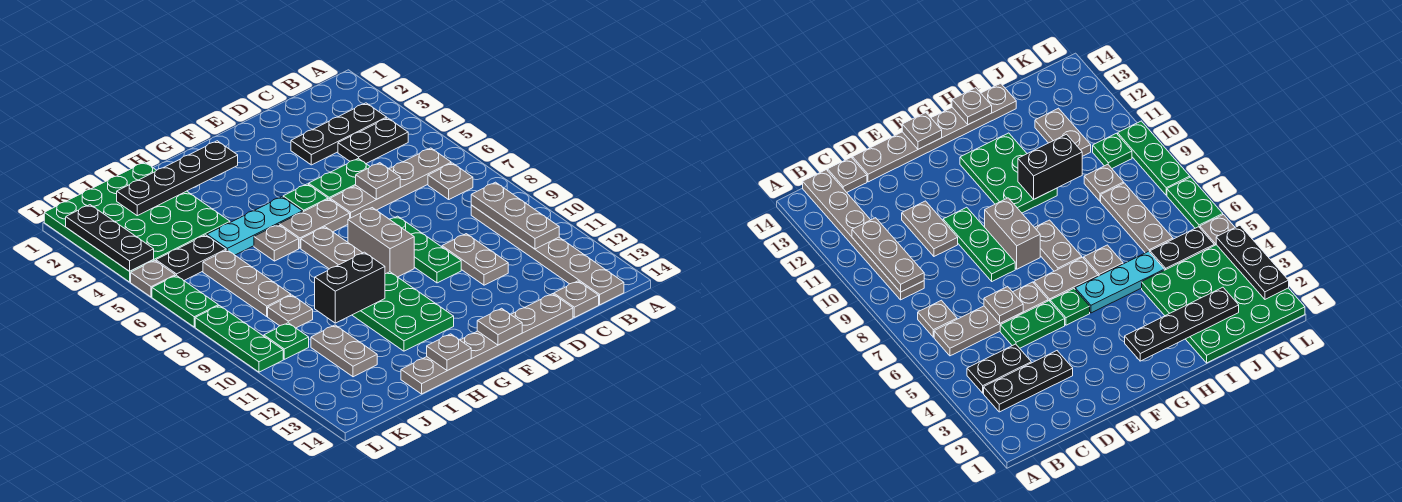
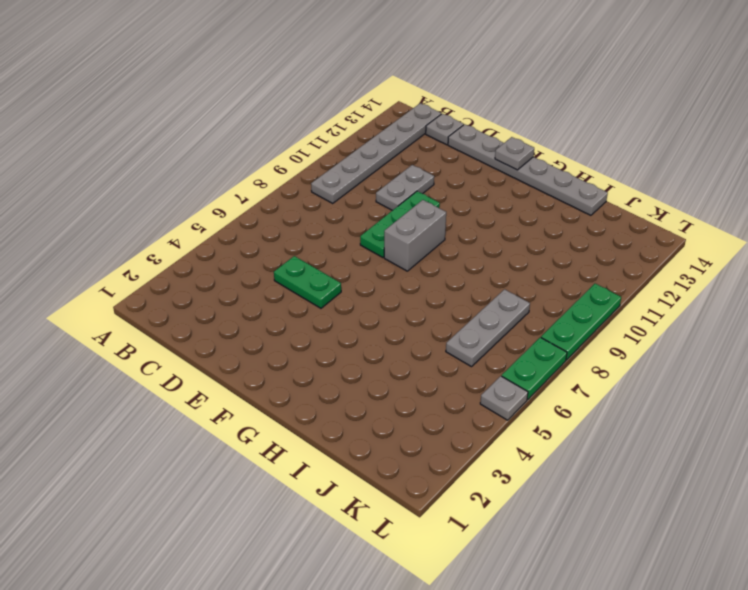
none -> black 1x3 plate [291,103,387,165]
none -> black 1x2 plate [338,118,408,163]
none -> grey 1x4 plate [330,148,451,218]
none -> grey 1x1 plate [428,163,473,199]

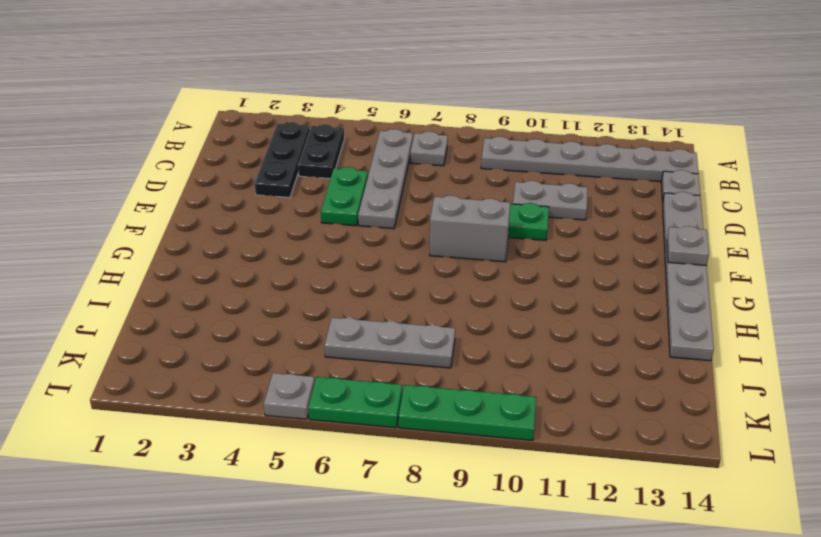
none -> green 1x1 plate [283,184,328,212]
none -> grey 1x2 plate [279,199,350,248]
none -> cyan 1x3 plate [207,197,303,255]
none -> grey 1x2 plate [301,227,362,269]

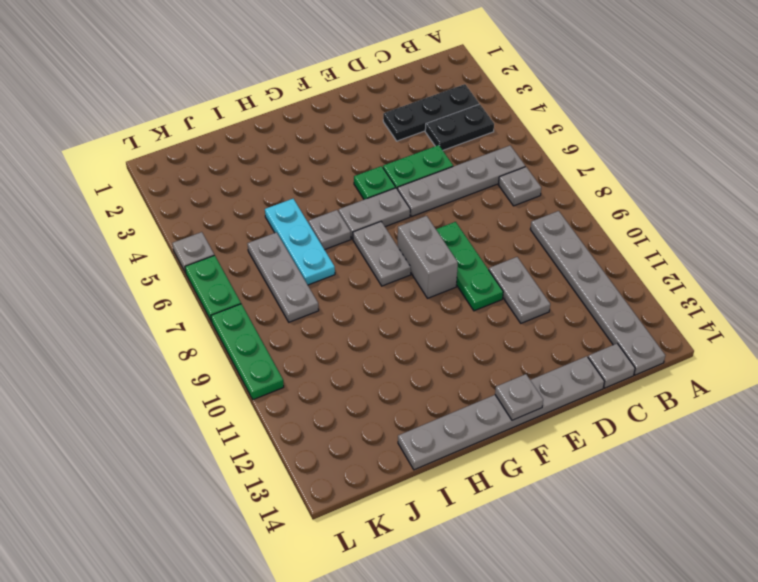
cyan 1x3 plate [265,199,335,285] -> cyan 1x3 plate turned to [207,197,303,255]
none -> green 2x3 plate [352,272,454,351]
none -> green 4x4 plate [44,162,230,282]
none -> black 1x2 plate [156,235,226,280]
none -> grey 1x1 plate [268,295,313,328]

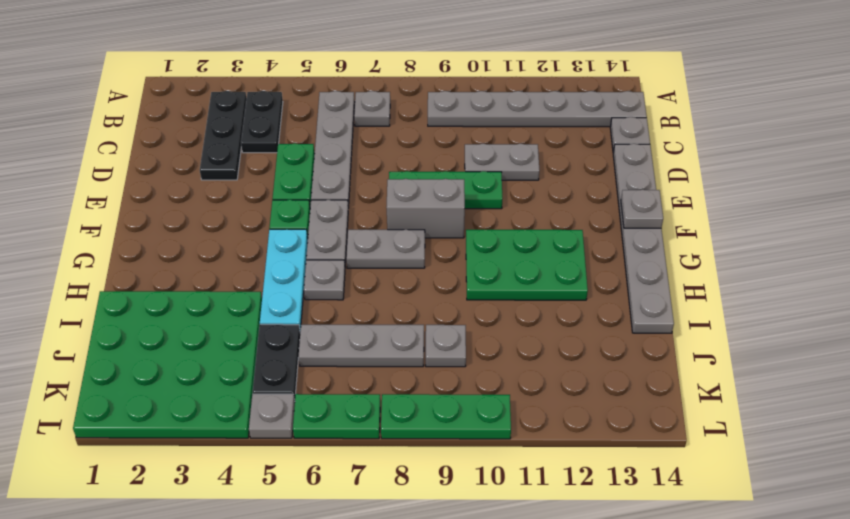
none -> grey 1x2 plate [311,325,377,377]
none -> green 1x1 plate [264,323,309,359]
none -> grey 1x3 plate [471,182,559,249]
none -> grey 1x1 plate [356,163,400,199]

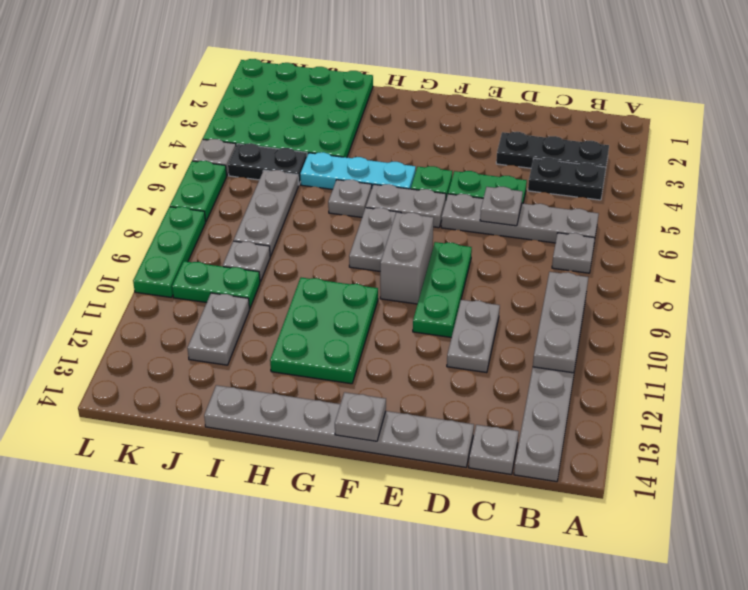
green 1x2 plate [172,261,260,309] -> green 1x1 plate [264,323,309,359]
none -> black 1x4 plate [117,141,238,216]
none -> black 1x2 brick [315,252,385,323]
none -> grey 1x1 plate [427,334,471,371]
none -> black 1x3 plate [66,205,154,271]

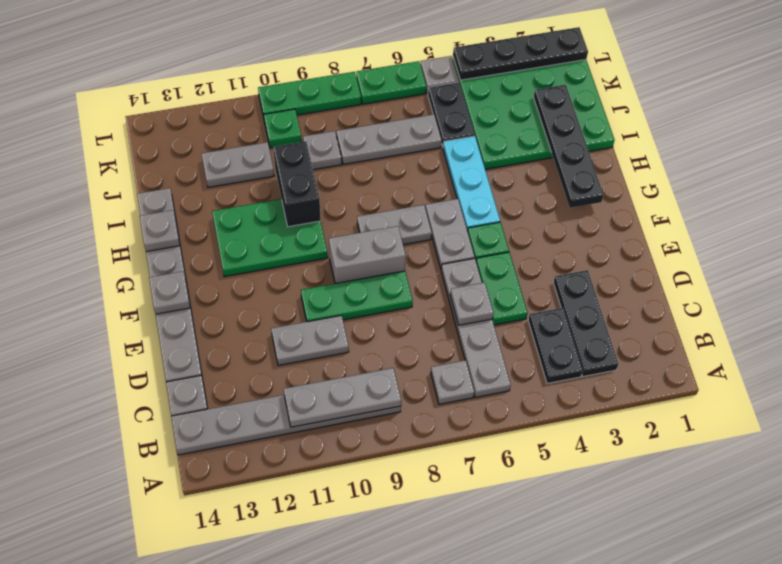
black 1x4 plate [453,27,588,80] -> black 1x3 plate [66,205,154,271]
none -> grey 1x1 plate [254,225,299,261]

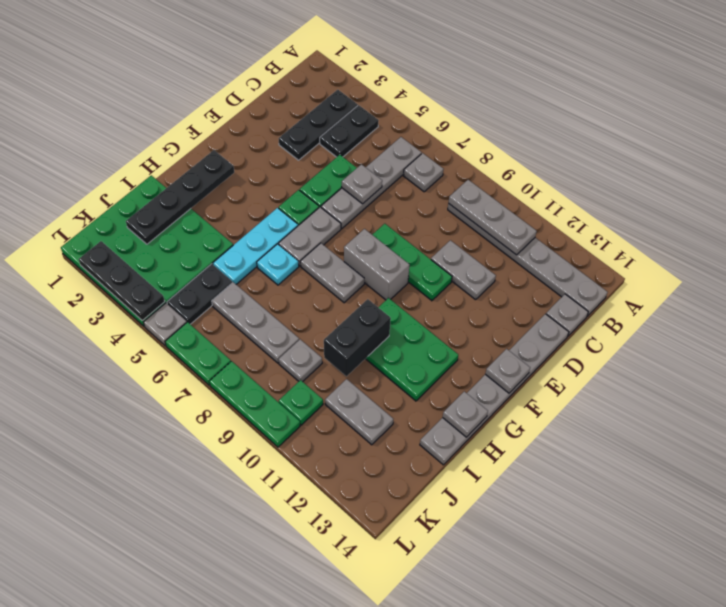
cyan 1x1 plate [257,244,299,285] -> grey 1x1 plate [254,225,299,261]

